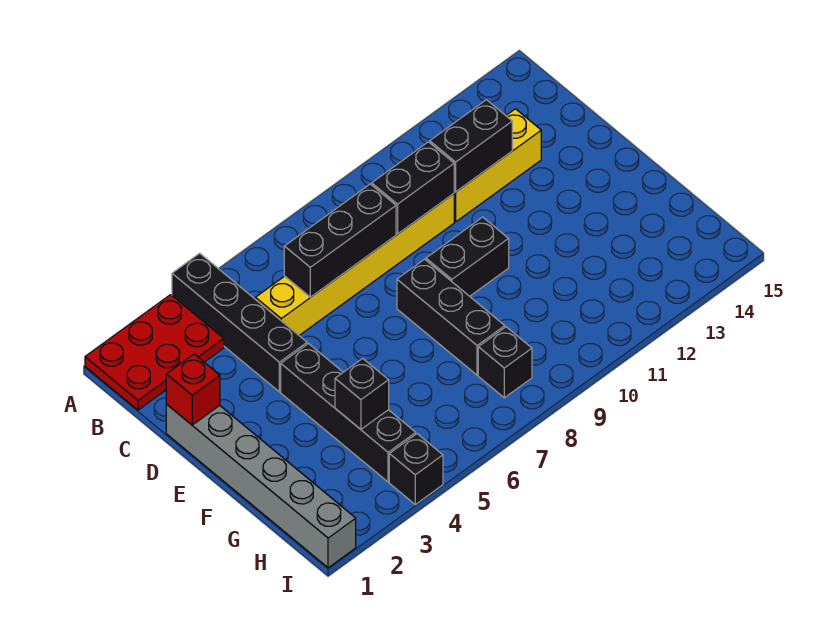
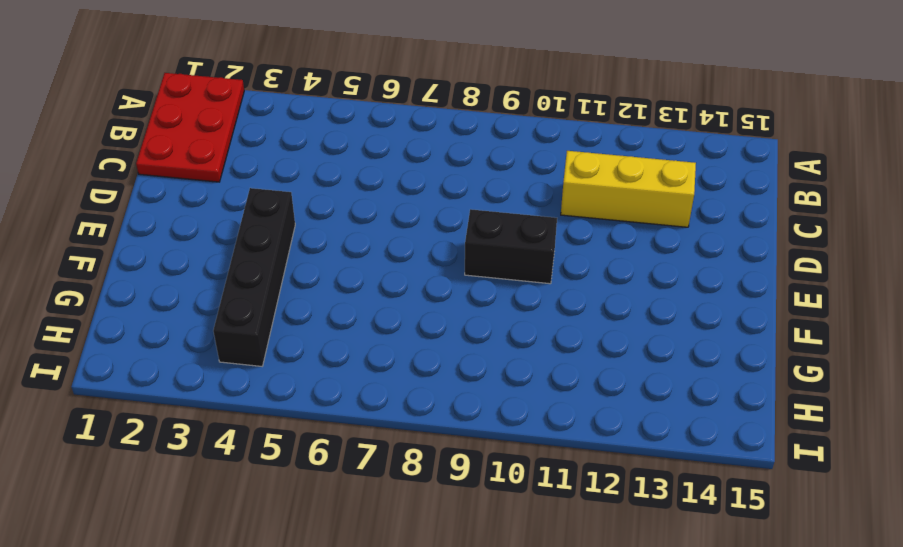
red 2x3 plate [136,73,244,182] -> red 2x3 plate turned to [85,295,224,410]
none -> black 1x4 brick [172,253,307,392]
none -> yellow 1x6 brick [255,194,454,335]
none -> grey 1x6 brick [166,404,356,568]

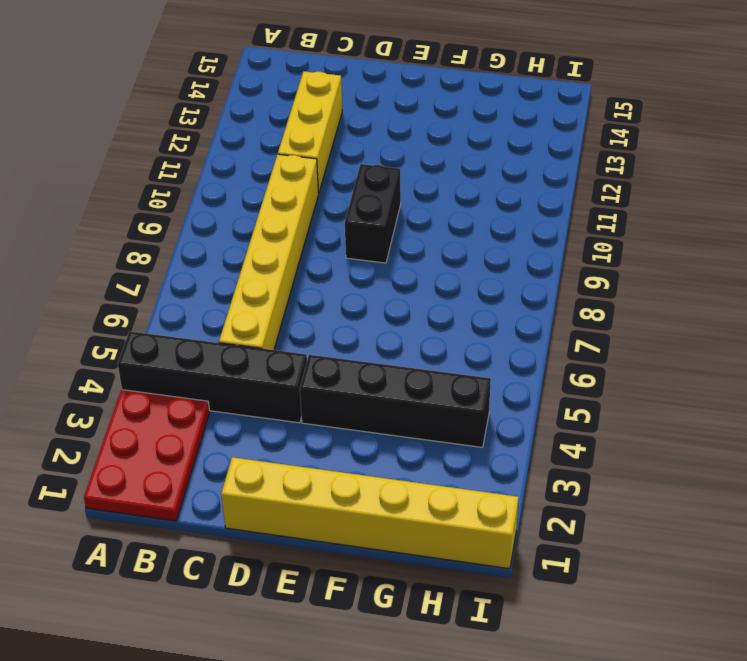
yellow 1x6 brick [221,457,519,569] -> grey 1x6 brick [166,404,356,568]
none -> black 1x3 brick [397,259,505,375]
none -> black 1x1 brick [478,327,532,398]
none -> black 1x1 brick [389,434,443,504]

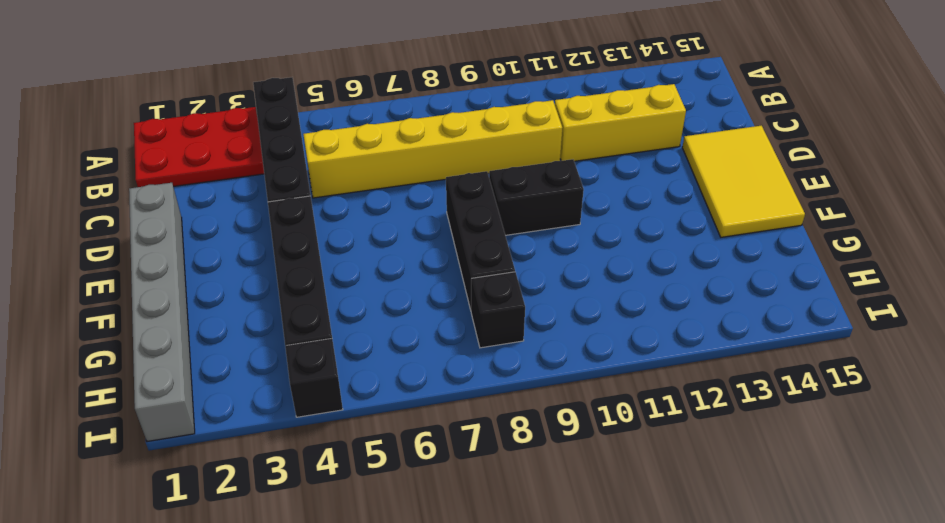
yellow 2x3 tile [682,126,805,237] -> none
none -> black 1x3 brick [284,184,396,297]
none -> black 1x2 brick [372,142,454,234]
none -> black 1x2 brick [430,100,512,192]

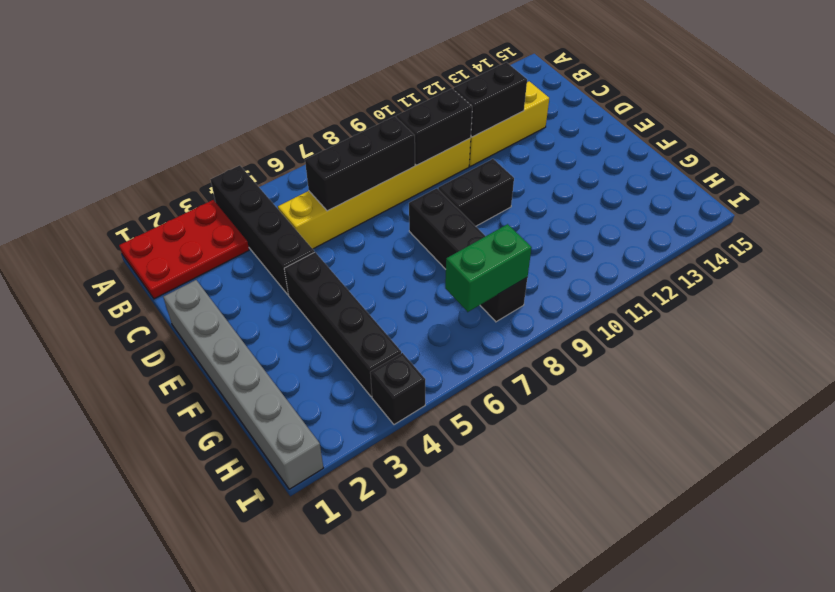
green 1x2 brick [445,224,532,312] -> none
none -> red 1x1 brick [166,354,220,425]
none -> black 1x1 brick [335,358,389,429]

